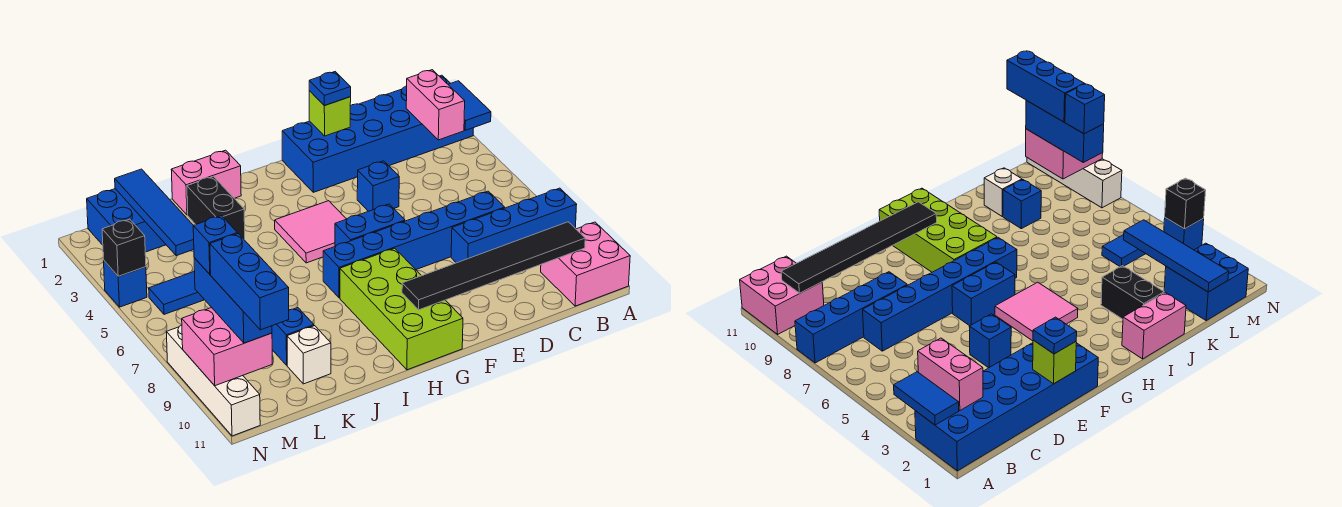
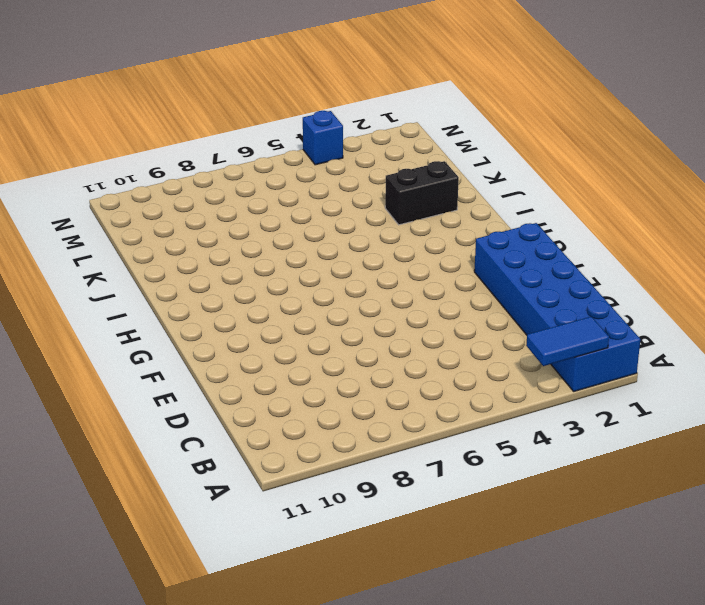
none -> blue 1x4 brick [451,188,577,263]
none -> pink 2x2 brick [541,222,630,306]
none -> blue 1x6 brick [323,191,505,298]

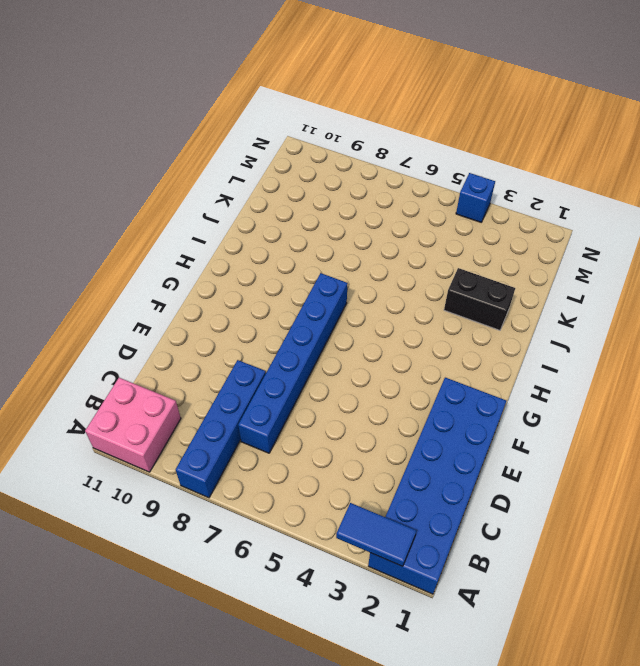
none -> blue 1x1 brick [357,161,399,211]
none -> blue 1x2 brick [335,204,405,247]
none -> pink 2x2 tile [275,201,346,263]

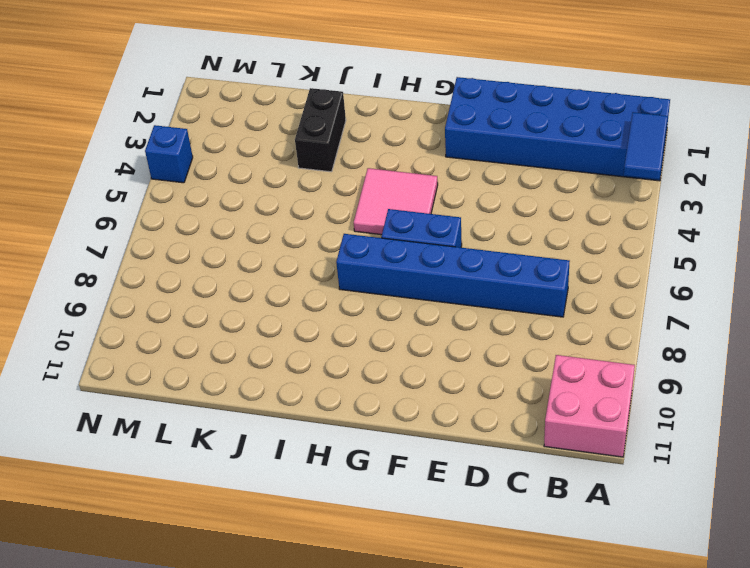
none -> blue 1x4 brick [451,188,577,263]
none -> blue 1x1 brick [357,161,399,211]
none -> lime 2x4 brick [340,248,463,370]

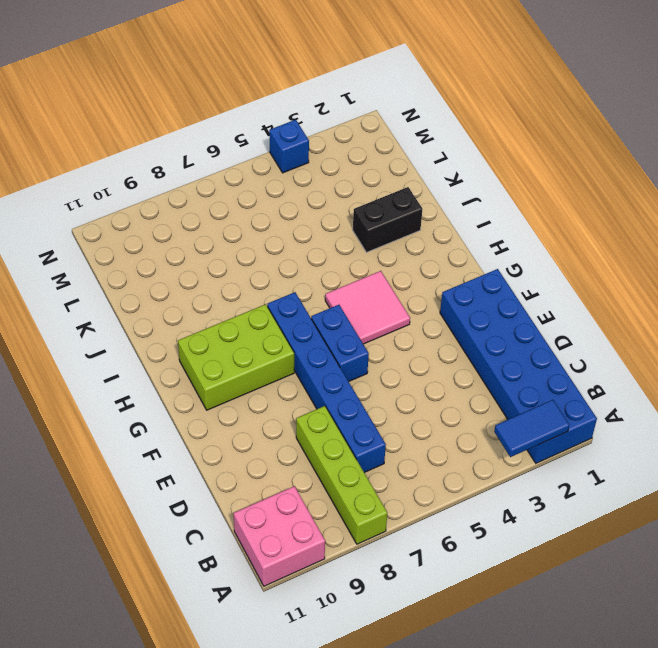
lime 1x4 brick [296,406,387,544] -> blue 1x4 brick [451,188,577,263]
lime 2x3 brick [178,304,294,410] -> lime 2x4 brick [340,248,463,370]
none -> blue 1x1 brick [357,161,399,211]
none -> pink 1x2 brick [171,150,241,215]
none -> blue 1x1 brick [272,308,314,365]

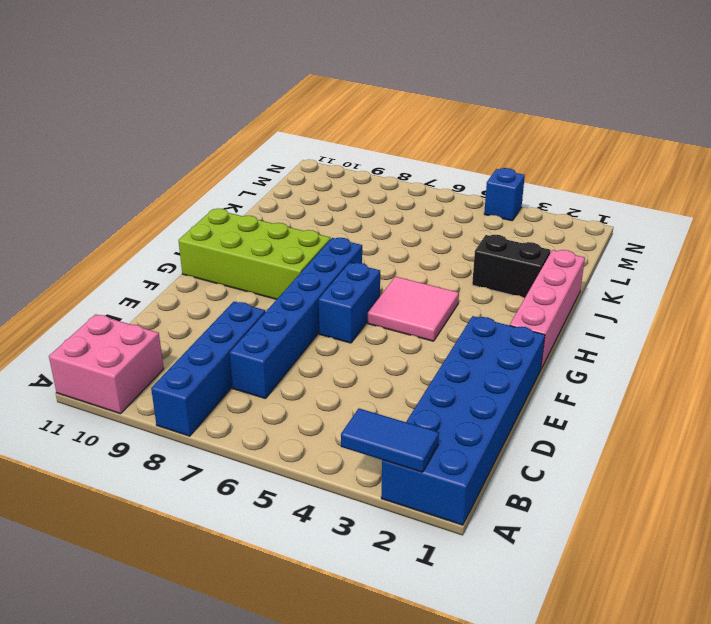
pink 1x4 brick [510,250,585,369] -> pink 1x2 brick [171,150,241,215]
none -> blue 1x1 brick [357,161,399,211]
none -> blue 1x1 brick [272,308,314,365]
none -> white 1x1 brick [287,326,331,384]

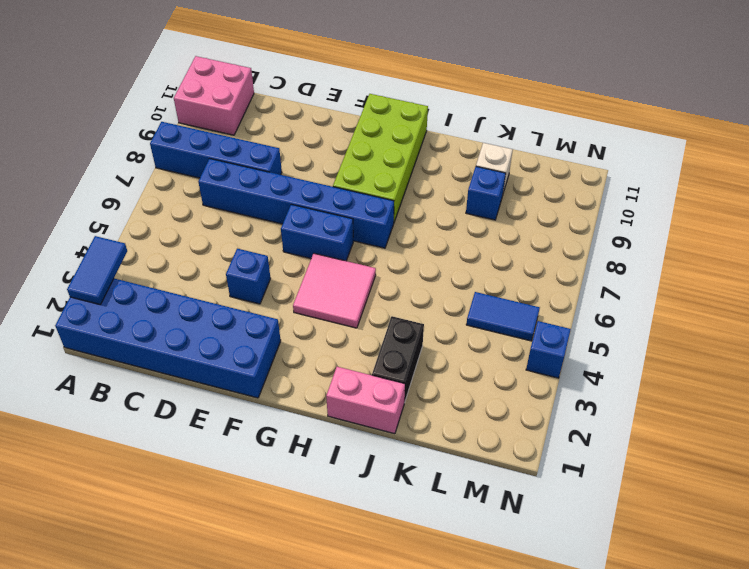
none -> blue 2x2 brick [87,189,166,252]
none -> white 1x4 brick [167,325,260,436]
none -> pink 1x2 brick [406,70,465,140]

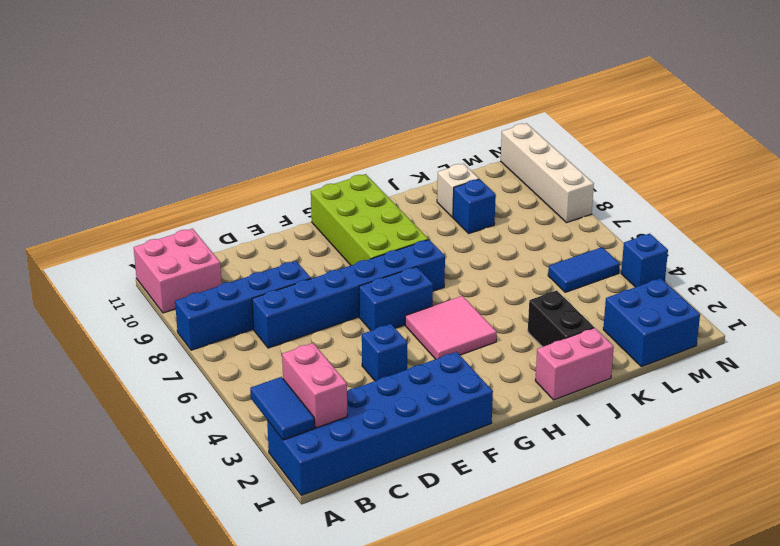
none -> black 1x6 tile [402,222,585,310]
none -> lime 1x1 brick [309,91,351,136]
none -> blue 1x4 tile [115,169,194,256]

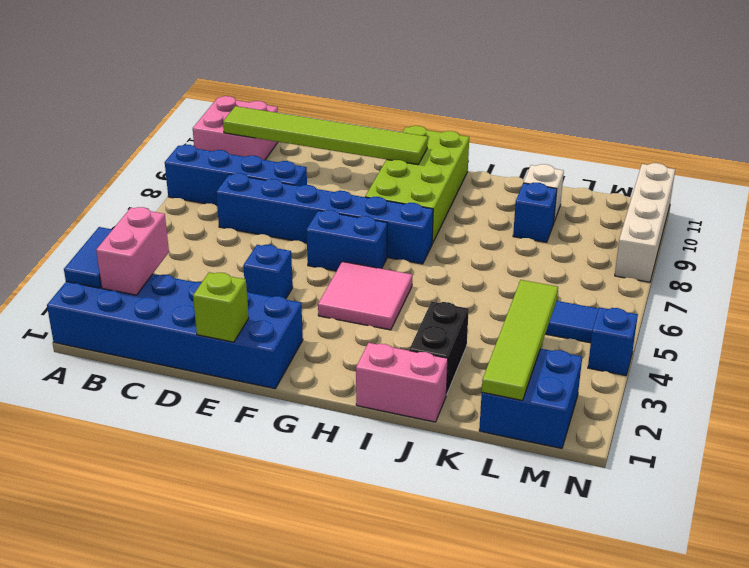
lime 1x6 tile [223,106,428,165] -> black 1x6 tile [402,222,585,310]
lime 1x4 tile [482,280,558,400] -> blue 1x4 tile [115,169,194,256]
none -> pink 2x2 brick [182,308,272,386]
none -> black 1x1 brick [102,219,146,276]
none -> blue 1x1 plate [309,72,351,106]

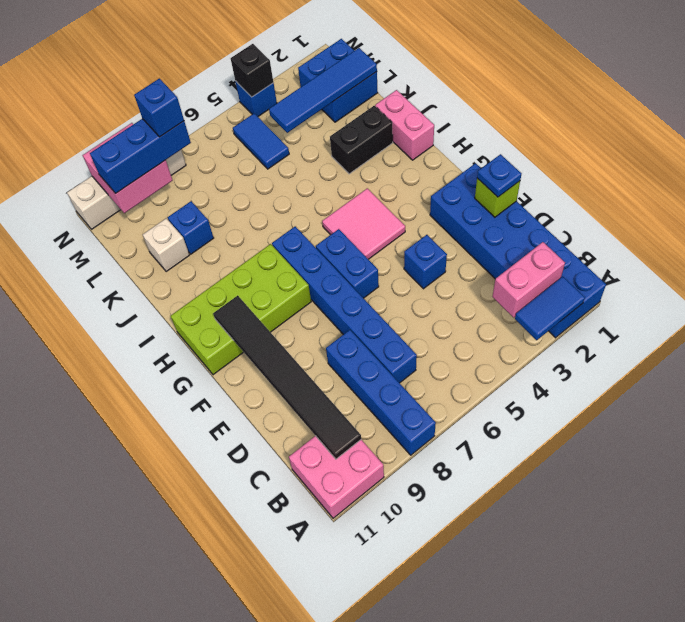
none -> blue 1x3 brick [210,234,289,330]

